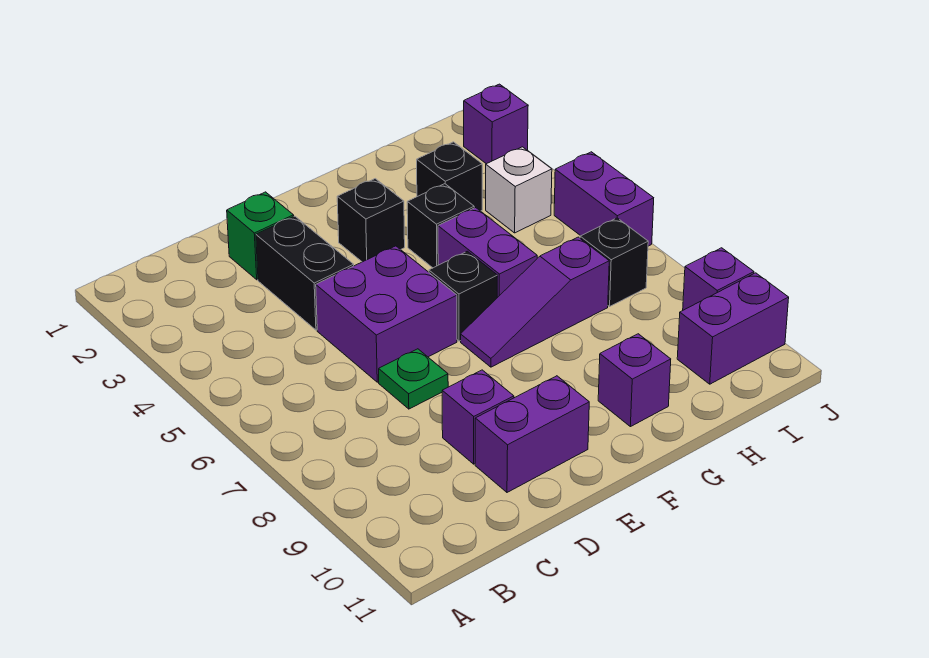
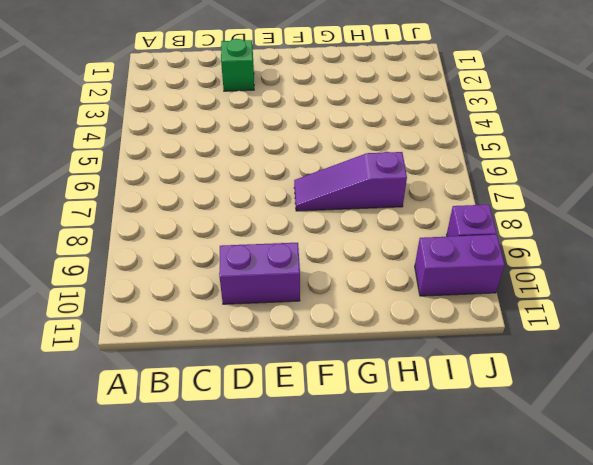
none -> black 1x2 brick [256,216,354,330]
none -> purple 2x2 brick [316,246,457,382]
none -> green 1x1 plate [379,349,448,409]

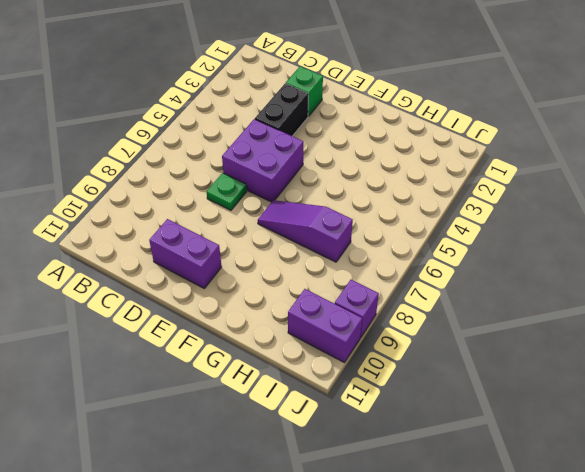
none -> purple 1x1 brick [442,370,514,464]
none -> black 1x1 brick [337,179,405,262]
none -> black 1x1 brick [429,251,498,341]

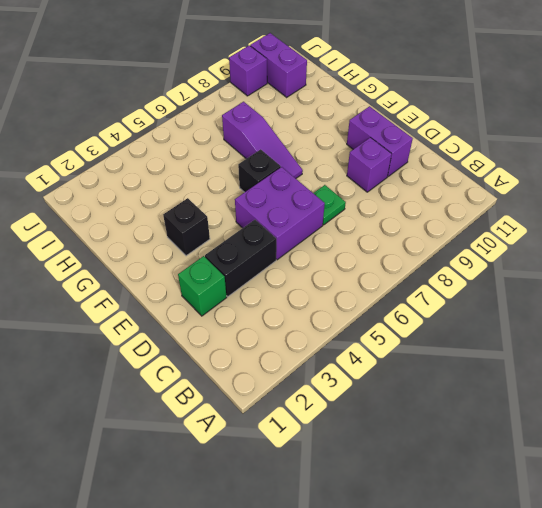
none -> black 1x1 brick [407,184,474,268]
none -> purple 1x2 brick [438,208,537,298]
none -> purple 1x1 brick [598,334,671,427]

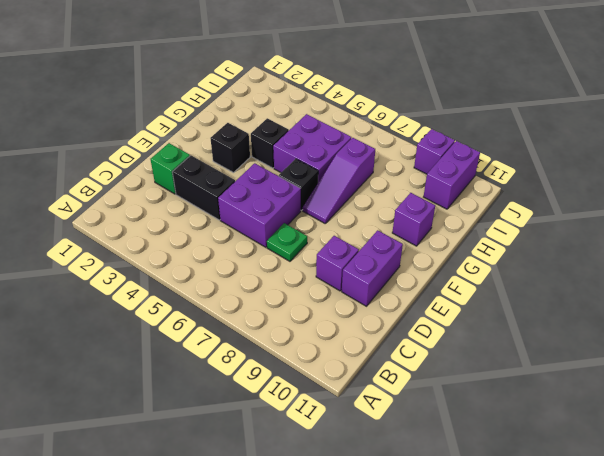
purple 2x2 brick [273,114,351,182] -> purple 1x2 brick [438,208,537,298]
none -> black 1x1 brick [417,142,482,211]
none -> white 1x1 brick [486,147,552,233]
none -> black 1x1 brick [580,218,648,306]

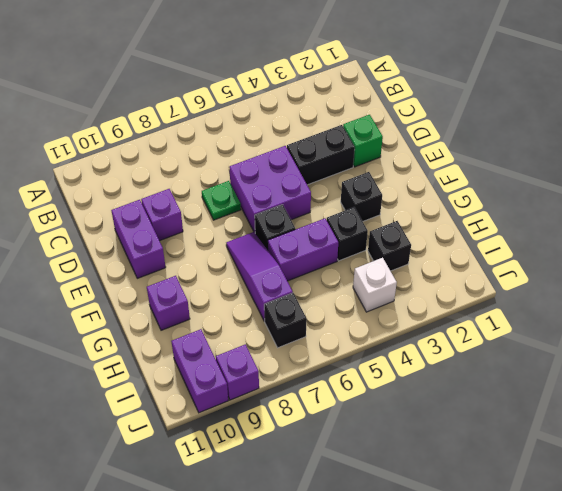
none -> purple 1x1 brick [464,84,528,164]
none -> purple 1x2 brick [554,152,654,246]

